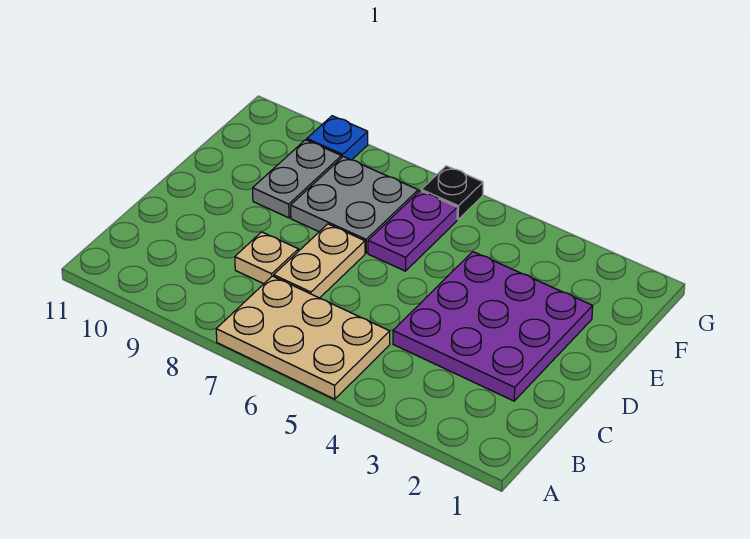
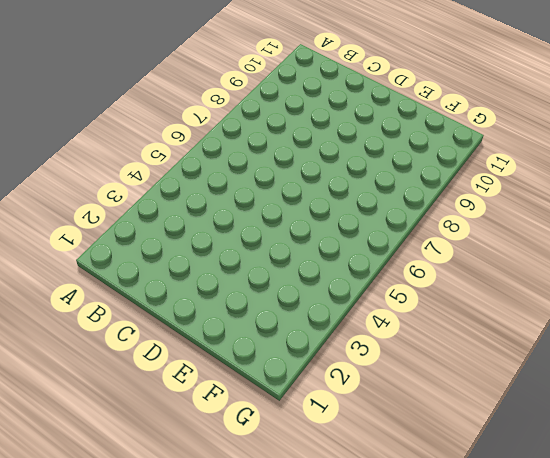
none -> tan 2x3 plate [216,276,390,399]
none -> purple 3x3 plate [393,252,593,401]

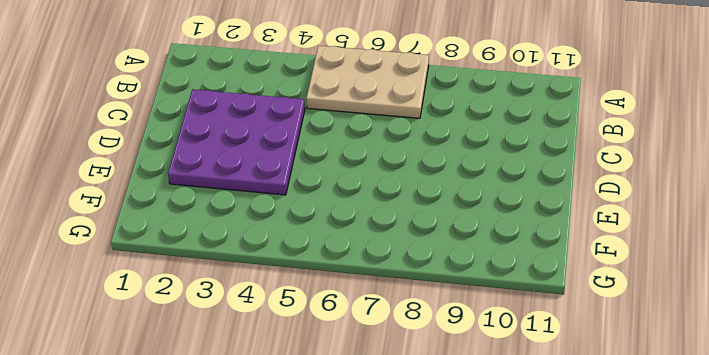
none -> tan 1x2 plate [274,224,365,298]
none -> tan 1x1 plate [235,232,298,284]

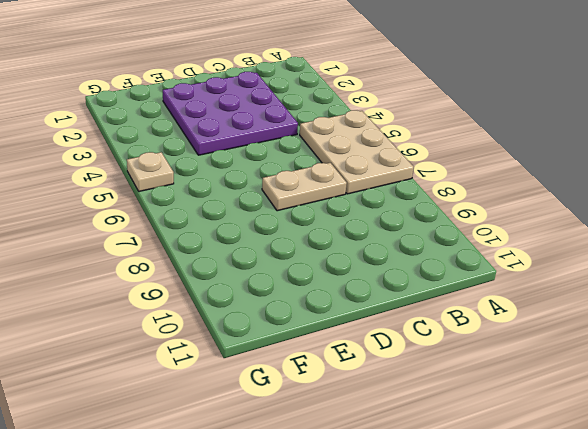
tan 1x1 plate [127,152,174,191] -> tan 1x1 plate moved to [235,232,298,284]
none -> purple 1x2 plate [368,191,457,271]
none -> grey 2x2 plate [291,157,418,253]

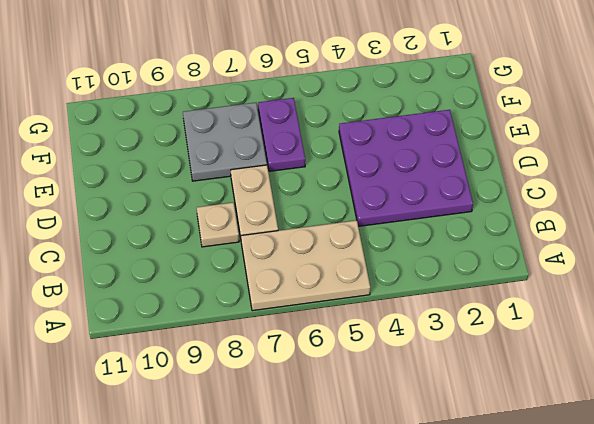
none -> grey 1x2 plate [253,140,341,218]
none -> black 1x1 plate [421,166,483,219]

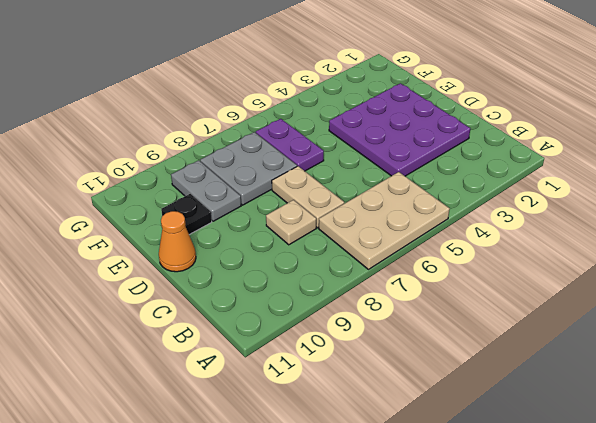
orange 1x1 cone [159,211,196,272] -> none
black 1x1 plate [161,194,212,235] -> black 1x1 plate moved to [421,166,483,219]
none -> blue 1x1 plate [307,116,368,160]

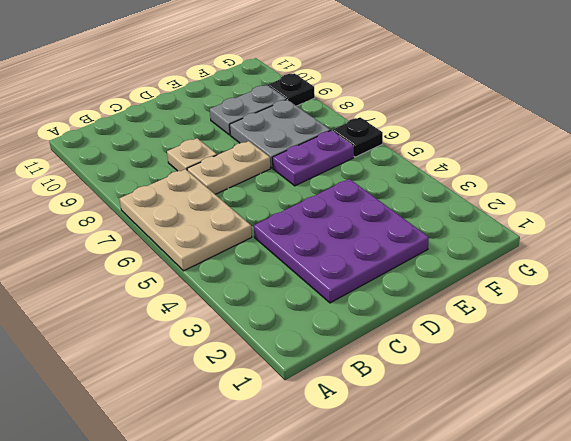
black 1x1 plate [268,73,315,106] -> blue 1x1 plate [307,116,368,160]

